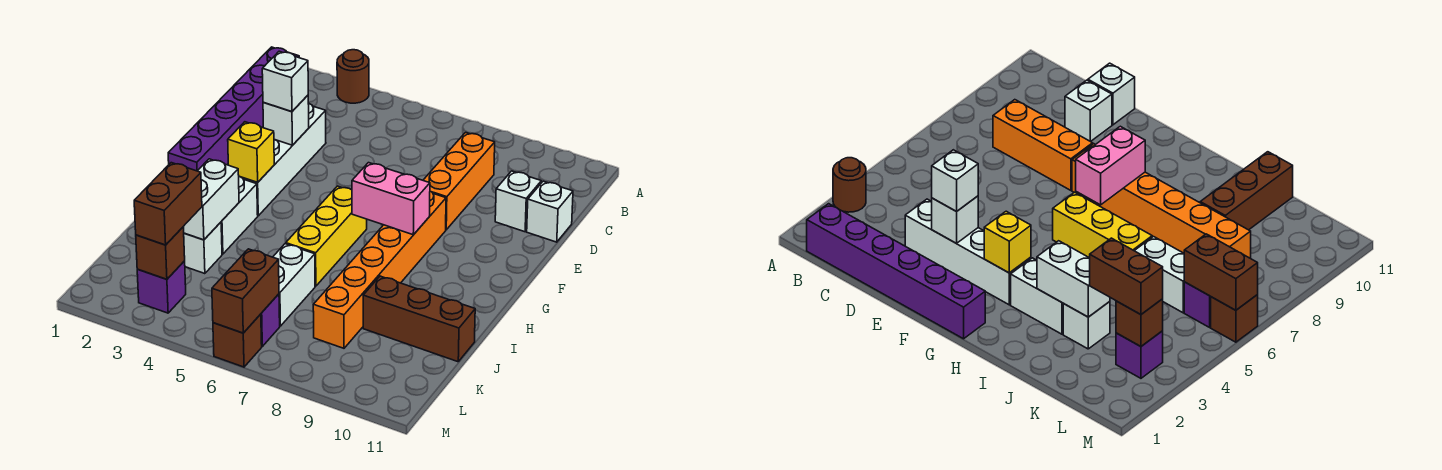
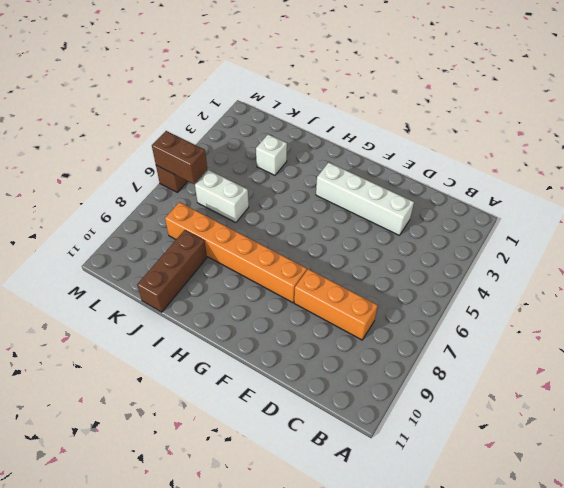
none -> brown 1x1 round brick [337,50,369,103]
none -> purple 1x6 brick [168,47,299,171]
none -> white 1x1 brick [495,171,541,232]

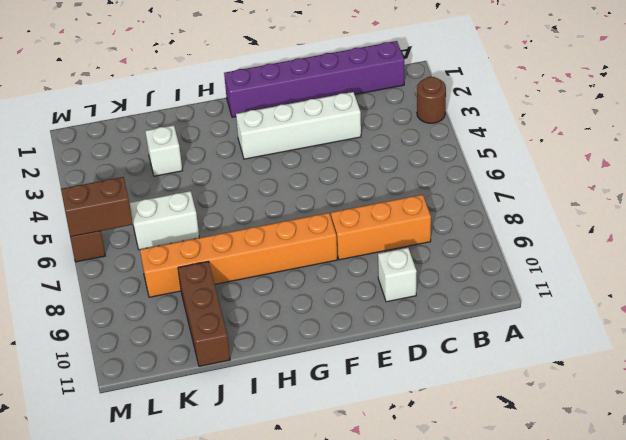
none -> white 1x1 brick [527,181,573,242]
none -> yellow 1x3 brick [286,186,367,286]
none -> white 1x2 brick [221,176,258,254]

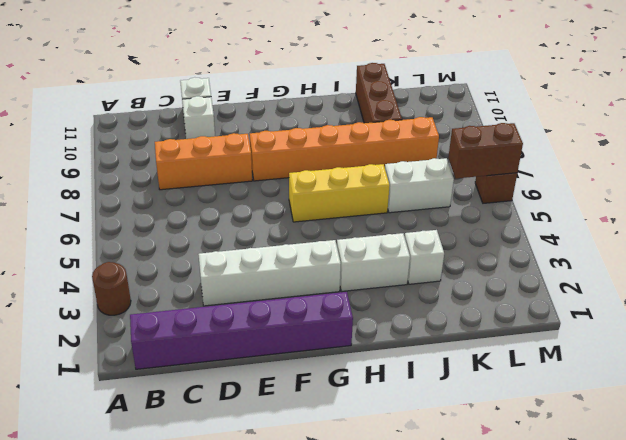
none -> purple 1x1 brick [137,261,186,313]
none -> purple 1x1 brick [261,294,280,346]
none -> white 1x1 brick [263,95,309,145]

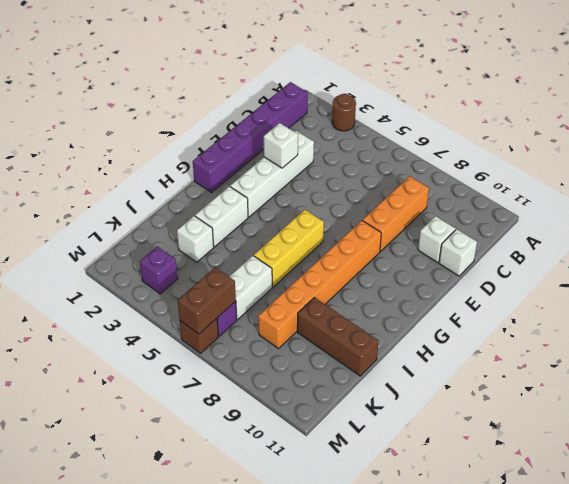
none -> yellow 1x1 brick [228,122,274,182]
none -> pink 1x2 brick [352,163,430,235]
none -> white 1x2 brick [183,159,239,240]

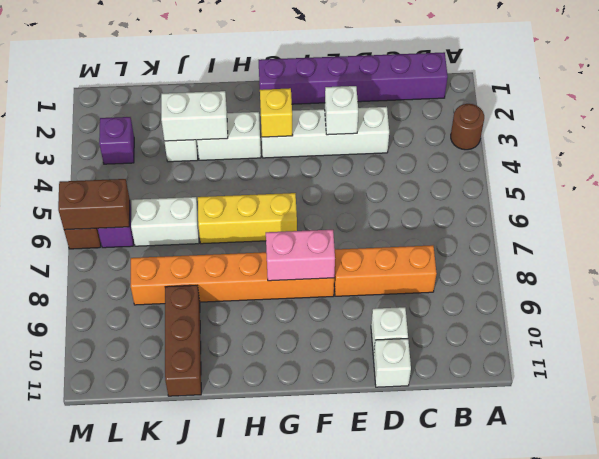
pink 1x2 brick [266,230,335,281] -> pink 1x2 brick turned to [352,163,430,235]
none -> brown 1x1 brick [136,227,185,279]
none -> white 1x1 brick [262,51,308,112]
none -> brown 1x2 brick [134,163,202,245]

